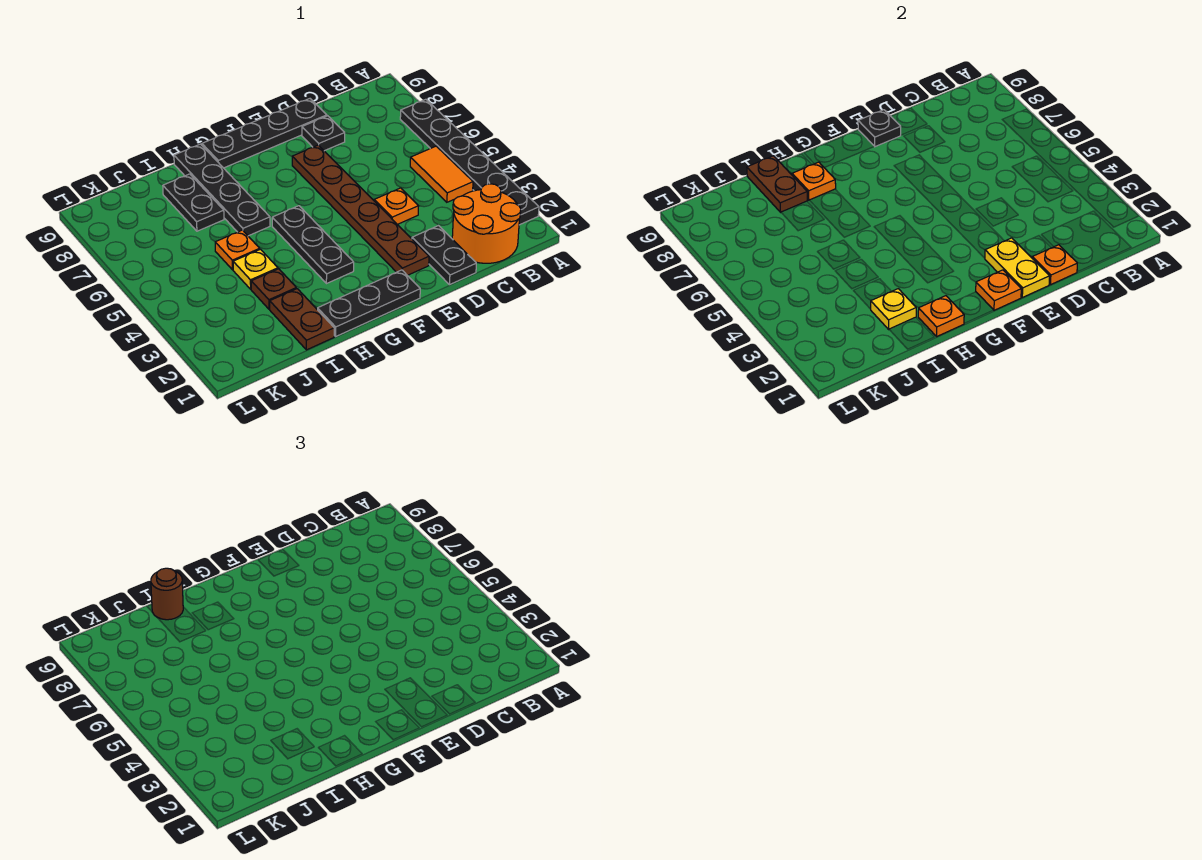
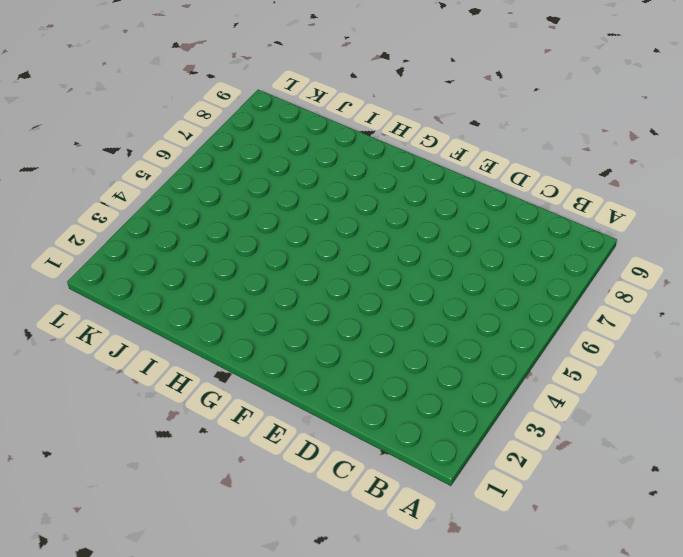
none -> black 1x6 plate [400,99,539,225]
none -> orange 2x2 round brick [452,184,521,263]
none -> orange 1x2 tile [410,146,473,202]

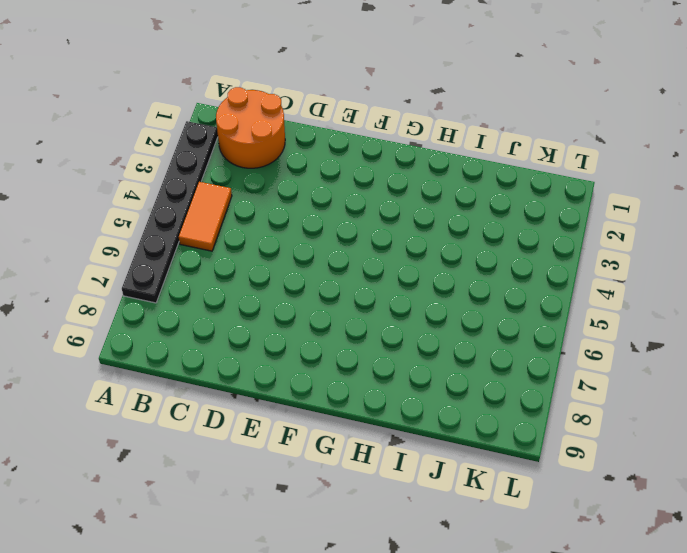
none -> black 1x2 plate [412,226,476,285]
none -> orange 1x1 plate [374,188,419,224]
none -> black 1x1 plate [302,116,345,151]

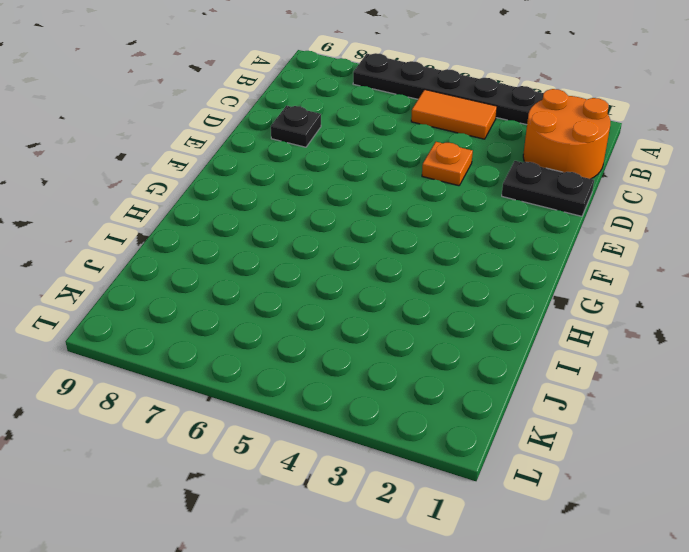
none -> black 1x4 plate [202,99,327,168]
none -> brown 1x6 plate [292,145,429,275]
none -> black 1x3 plate [318,270,420,336]

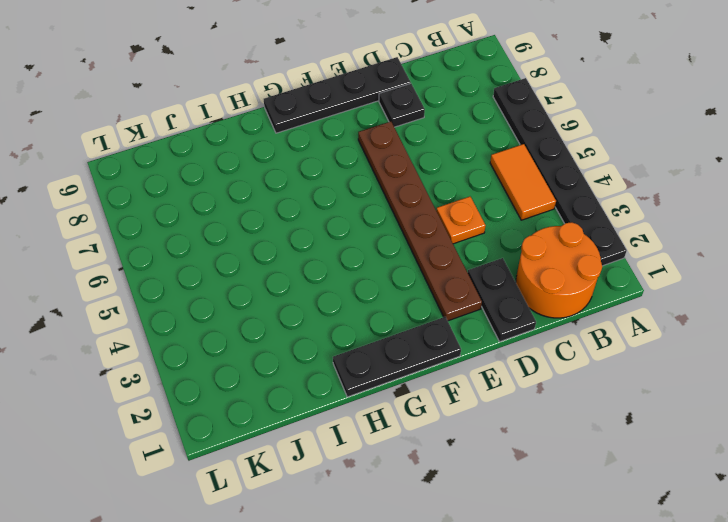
none -> black 1x3 plate [272,206,354,284]
none -> black 1x4 plate [174,144,270,236]
none -> brown 1x2 plate [270,289,334,350]

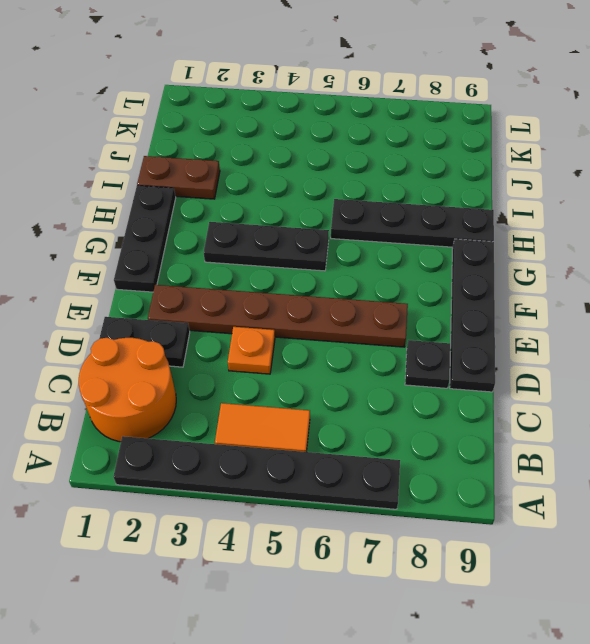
none -> brown 1x1 plate [251,269,296,309]
none -> yellow 1x1 plate [233,249,278,289]
none -> orange 1x1 plate [215,230,260,270]

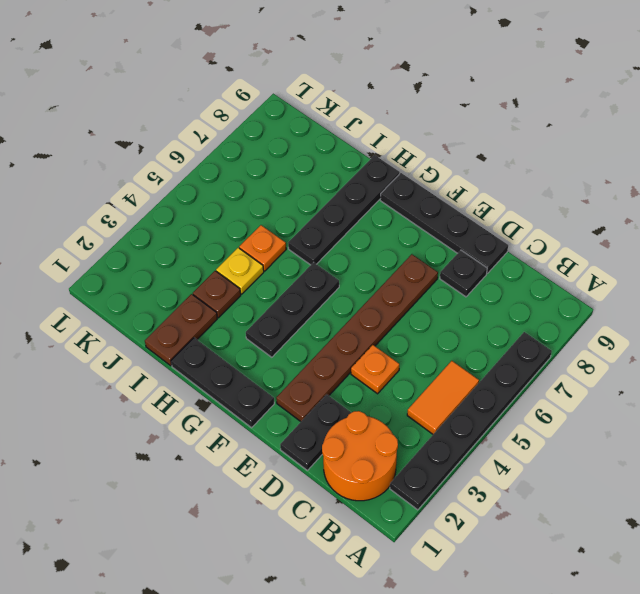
none -> black 1x2 plate [163,174,224,231]
none -> orange 1x1 plate [1032,245,1077,285]
none -> yellow 1x2 plate [985,238,1050,297]

